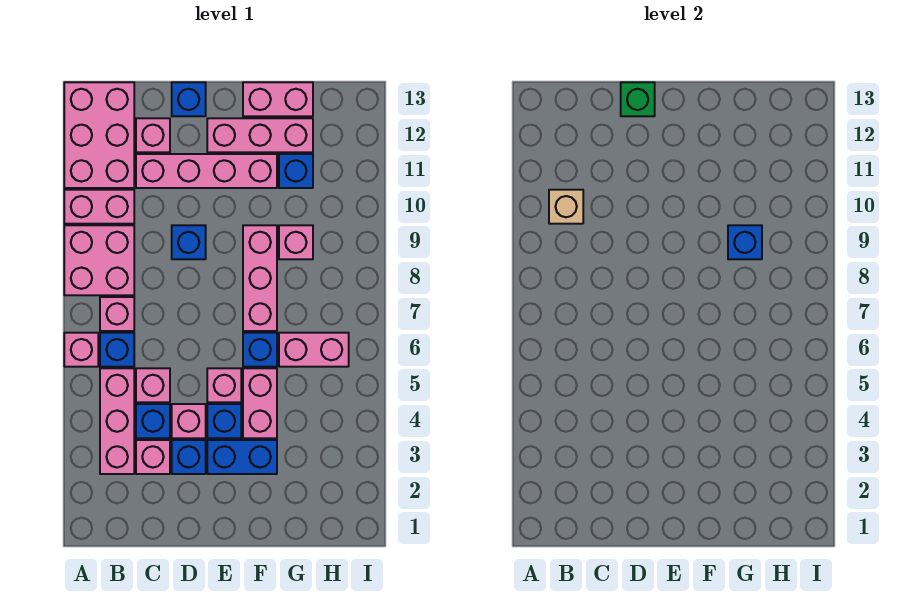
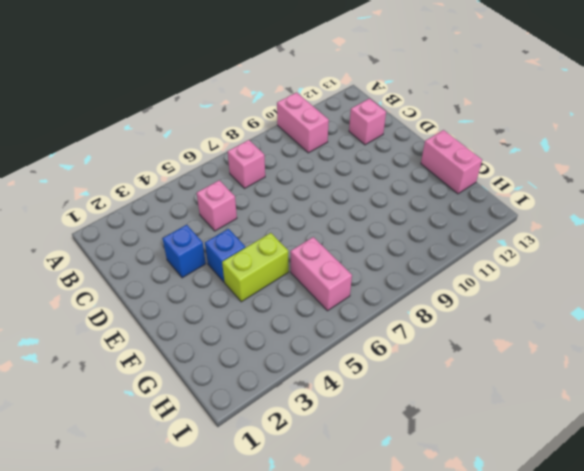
lime 1x2 brick [222,233,289,302] -> pink 1x2 brick [243,368,277,438]
none -> pink 1x1 brick [64,333,98,367]
none -> pink 2x2 brick [64,225,134,295]
none -> pink 2x3 brick [64,82,134,188]
none -> pink 1x3 brick [100,368,134,474]

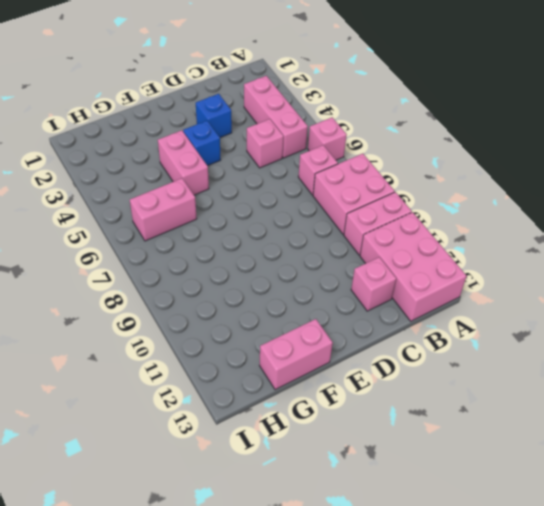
none -> blue 1x1 brick [100,333,134,367]
none -> pink 1x1 brick [136,440,170,474]
none -> blue 1x1 brick [136,404,170,438]
none -> pink 1x4 brick [136,154,277,188]

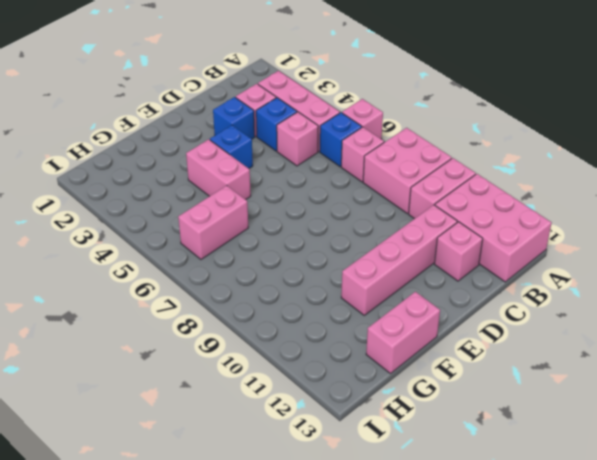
none -> pink 1x1 brick [172,404,206,438]
none -> blue 1x1 brick [172,225,206,259]
none -> blue 1x1 brick [172,82,206,116]
none -> blue 1x2 brick [207,440,277,474]

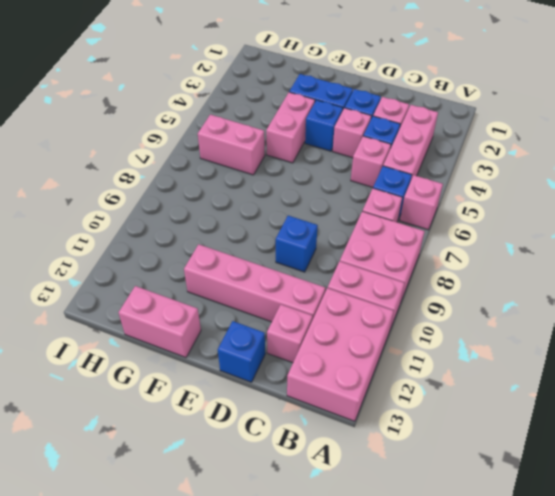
none -> pink 1x1 brick [207,368,241,402]
none -> pink 1x3 brick [207,118,313,152]
none -> blue 1x1 brick [243,333,277,367]
none -> pink 1x3 brick [243,225,277,331]

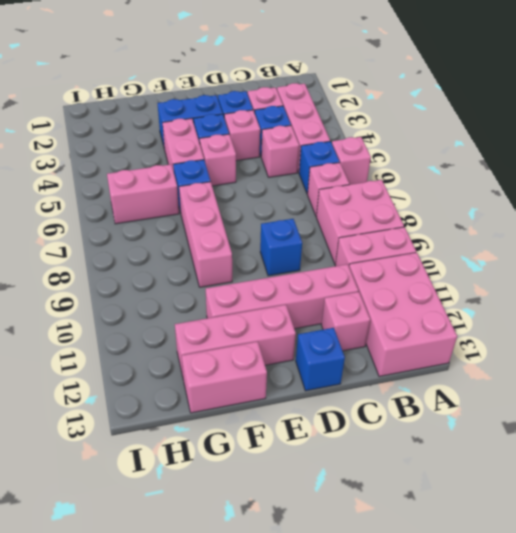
none -> pink 1x1 brick [279,225,313,259]
none -> blue 1x1 brick [279,154,313,188]
none -> tan 1x1 brick [549,190,583,224]
none -> green 1x1 brick [621,82,655,116]

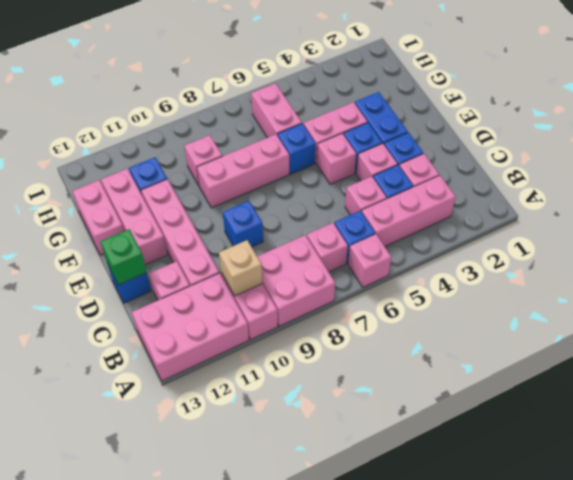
none -> blue 1x1 brick [728,225,762,259]

